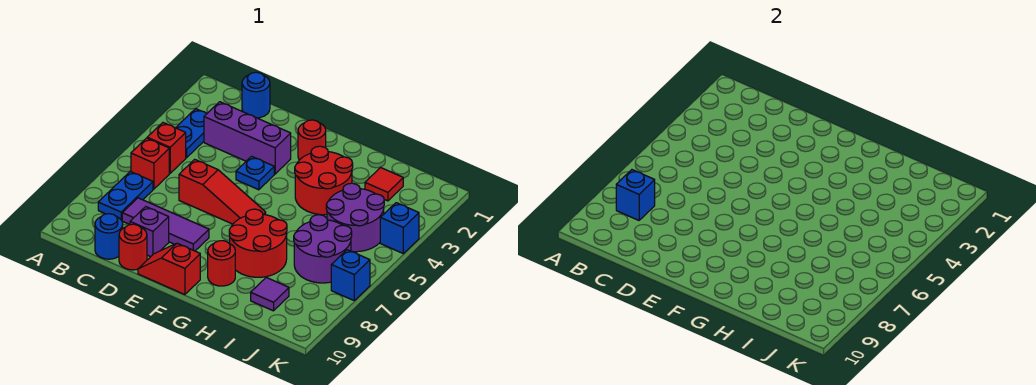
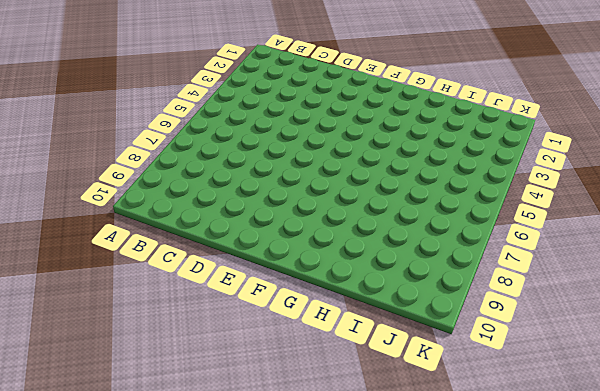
none -> blue 1x2 plate [176,109,206,158]
none -> red 1x1 brick [147,123,186,173]
none -> red 1x1 brick [131,138,169,189]

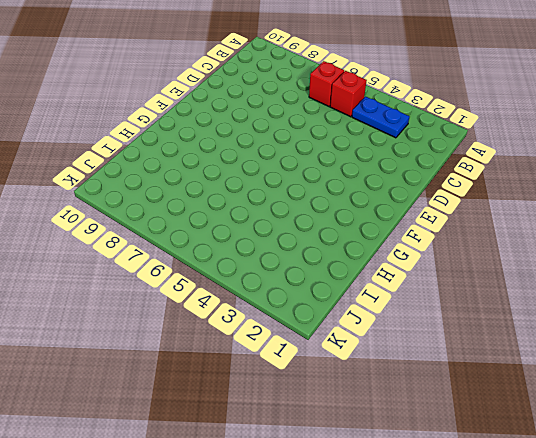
none -> blue 1x2 plate [98,172,153,220]
none -> blue 1x1 round brick [242,72,270,118]
none -> purple 1x3 brick [204,102,291,174]

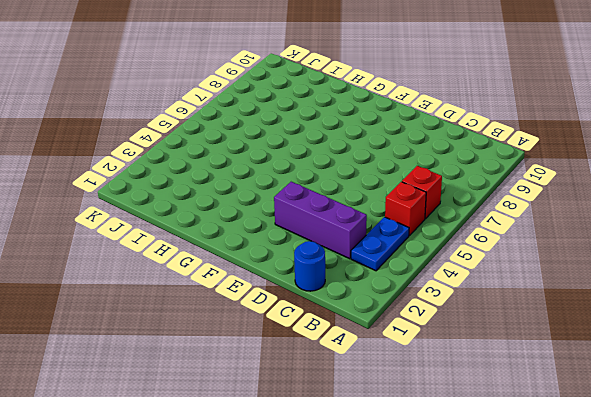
none -> blue 1x2 plate [98,172,153,220]
none -> purple 1x3 tile [122,198,209,251]
none -> blue 1x1 round brick [95,214,123,259]

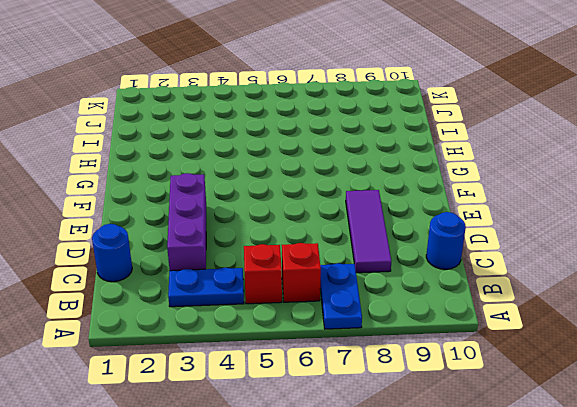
blue 1x2 plate [320,263,362,329] -> blue 1x2 plate turned to [98,172,153,220]
none -> red 1x3 slope [179,159,266,224]
none -> purple 1x1 brick [130,207,169,257]
none -> red 1x1 round brick [119,224,147,270]

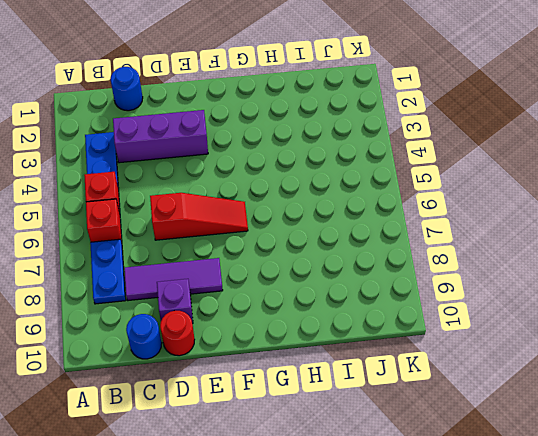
none -> blue 1x1 plate [236,156,274,190]
none -> red 1x2 slope [138,243,200,295]
none -> red 1x1 round brick [298,120,326,160]

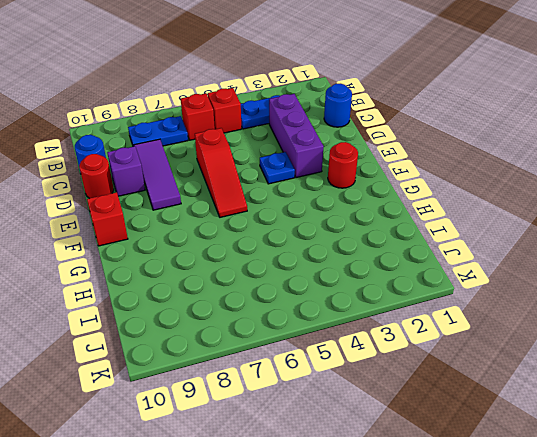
none -> red 2x2 round brick [295,146,353,215]
none -> red 2x2 round brick [229,209,287,277]
none -> red 1x1 round brick [208,241,235,286]

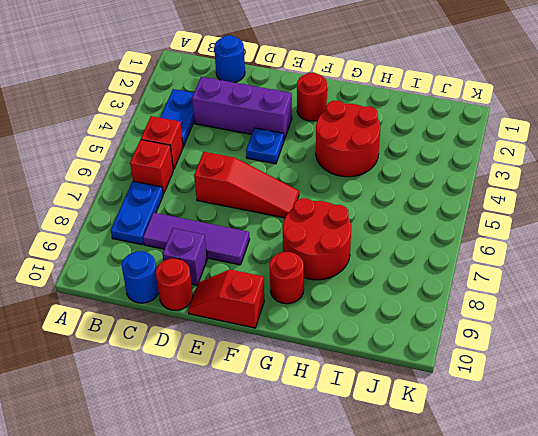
none -> red 1x1 tile [365,167,403,201]
none -> purple 2x2 round brick [326,183,384,252]
none -> purple 2x2 round brick [294,215,352,283]

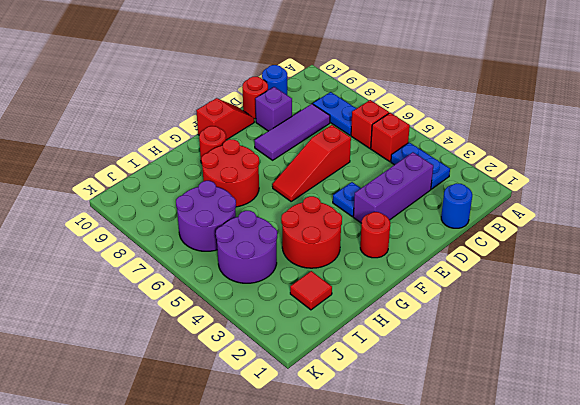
none -> purple 1x1 tile [251,277,289,311]
none -> blue 1x1 brick [380,203,419,253]
none -> blue 1x1 brick [331,250,370,300]

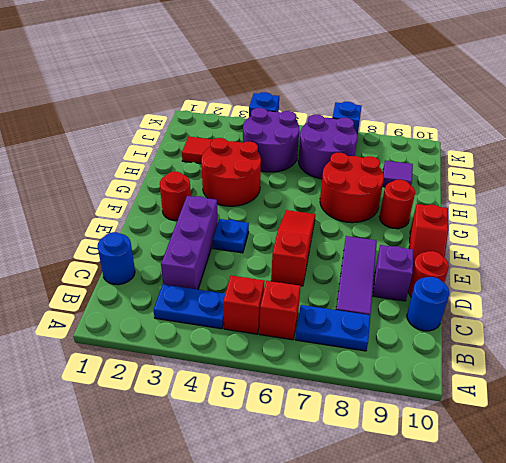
none -> blue 1x1 brick [616,170,655,220]

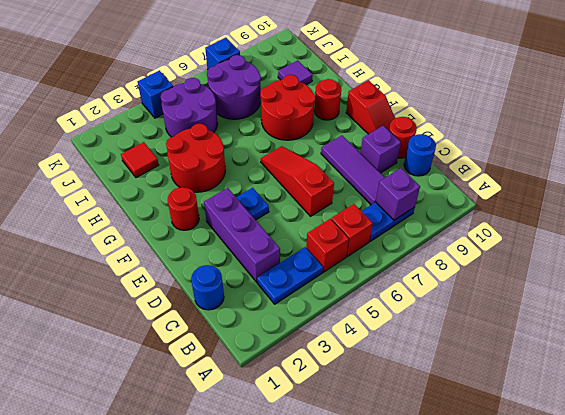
purple 1x1 brick [376,168,420,220] -> blue 1x1 brick [616,170,655,220]

